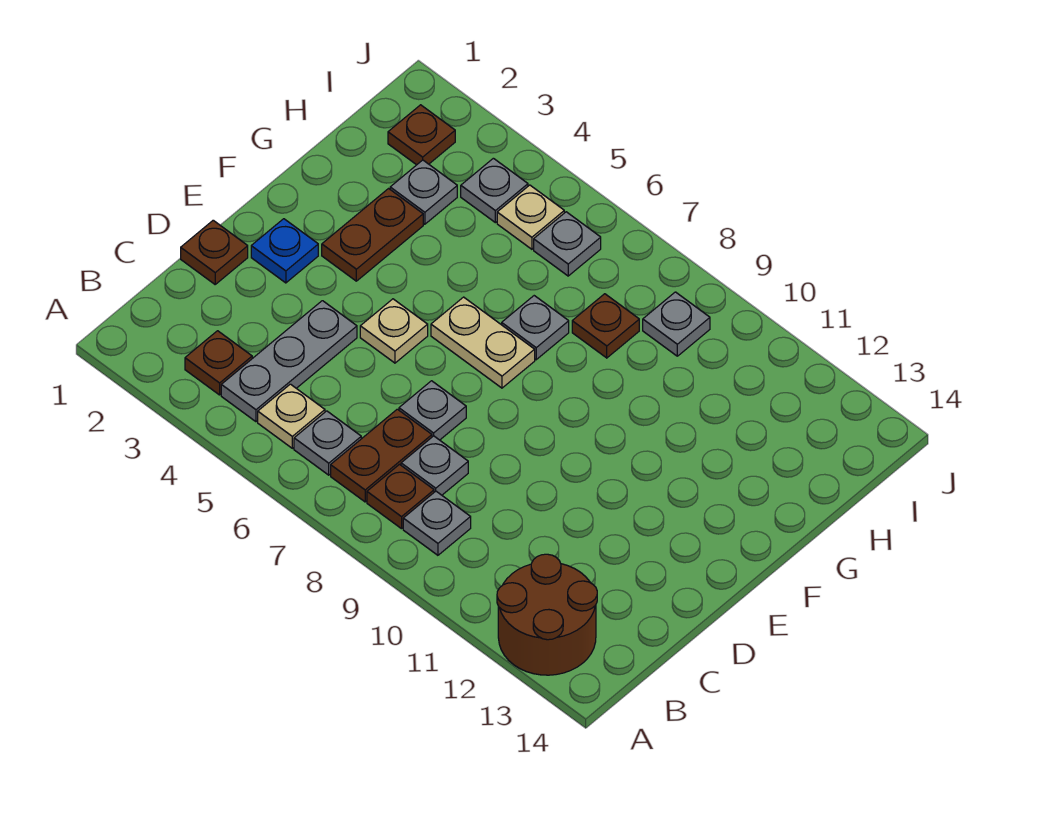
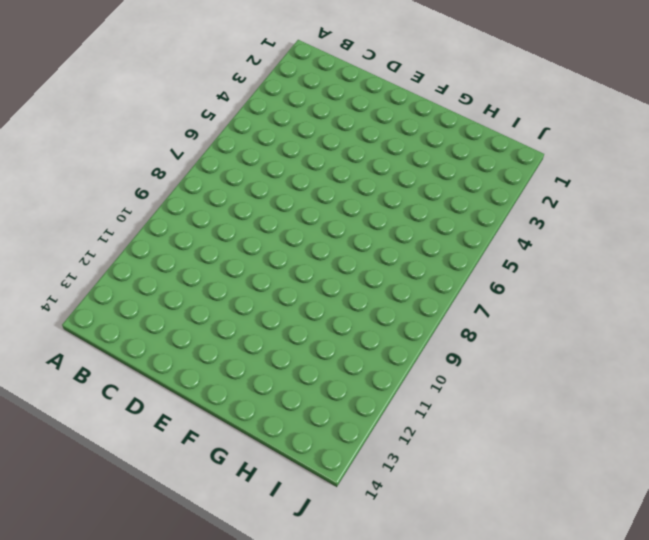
none -> brown 2x2 round brick [497,554,597,675]
none -> brown 1x1 plate [185,331,252,395]
none -> grey 1x3 plate [221,301,357,422]

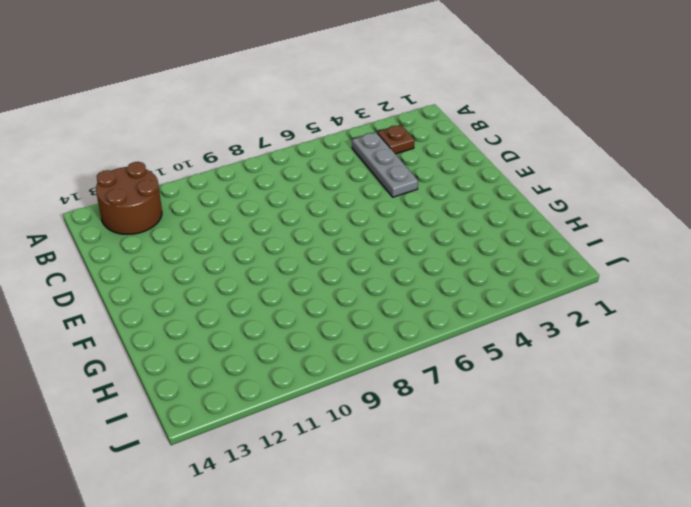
none -> tan 1x1 plate [258,384,325,448]
none -> grey 1x1 plate [294,411,361,475]
none -> brown 1x2 plate [331,409,432,502]

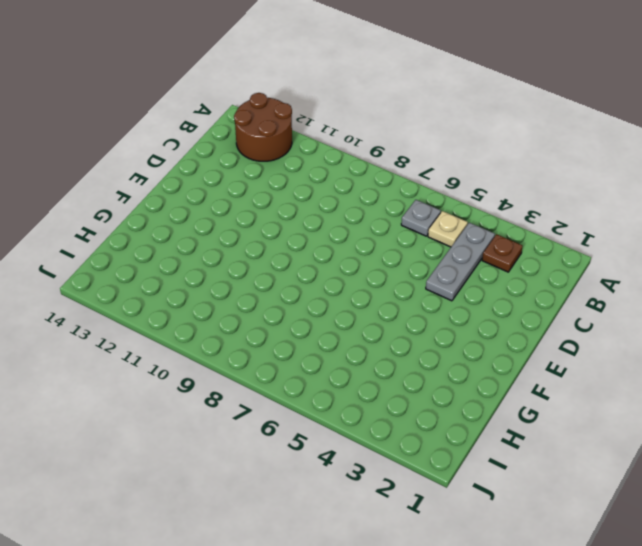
none -> brown 1x2 plate [331,409,432,502]
none -> brown 1x1 plate [367,465,434,529]
none -> grey 1x1 plate [403,491,471,555]

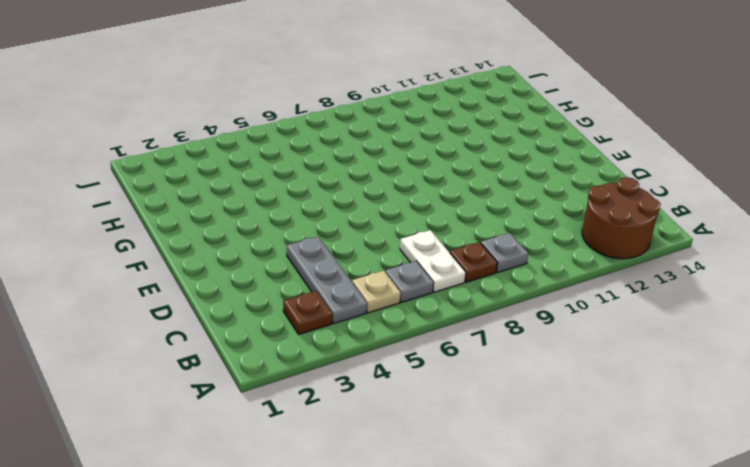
white 1x2 plate [400,230,466,292] -> brown 1x2 plate [331,409,432,502]
none -> grey 1x1 plate [401,436,468,495]
none -> brown 1x1 plate [181,220,248,284]
none -> grey 1x1 plate [399,381,466,440]

